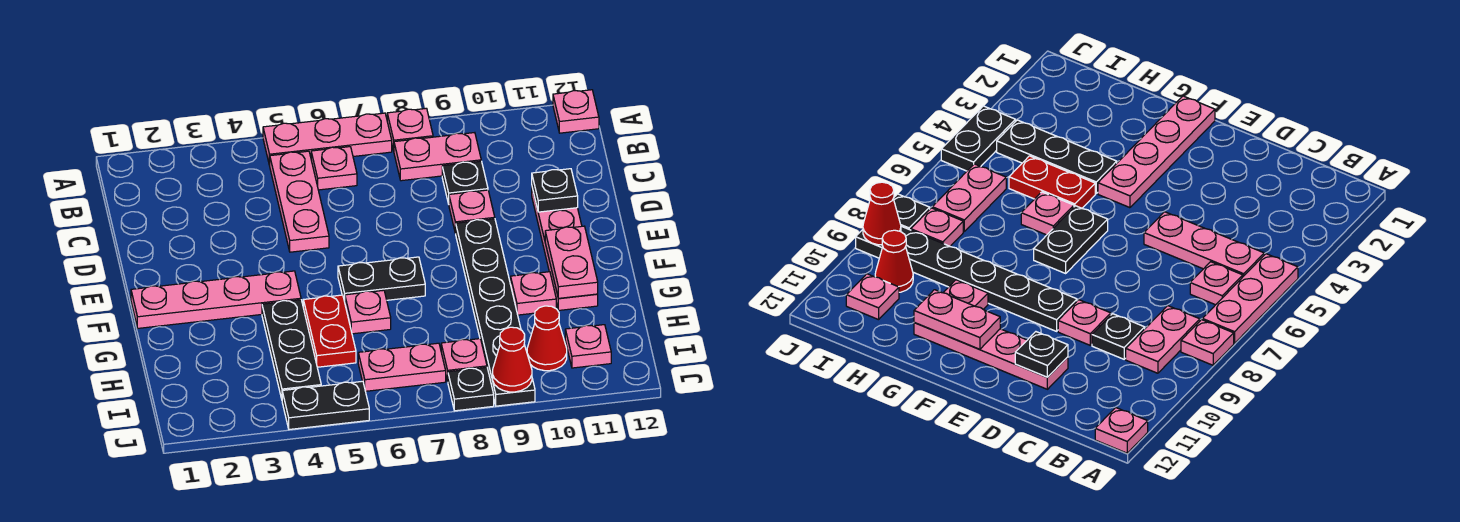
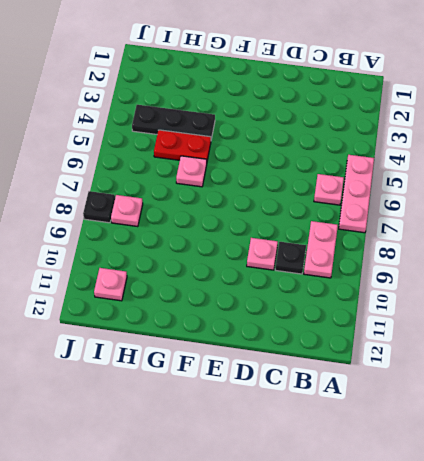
none -> pink 1x1 plate [387,108,433,151]
none -> pink 1x1 plate [553,90,599,133]
none -> pink 1x3 plate [270,151,329,252]

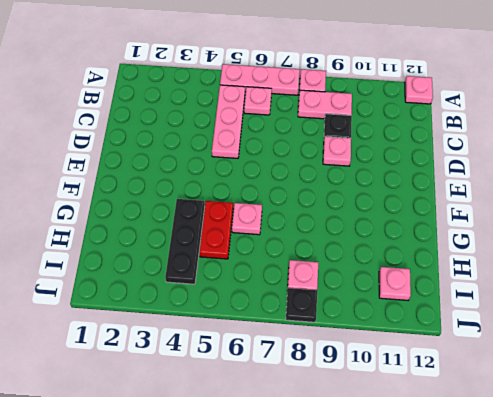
none -> pink 1x4 plate [532,188,598,310]
none -> black 1x6 plate [456,219,535,406]
none -> pink 1x4 plate [131,271,301,328]

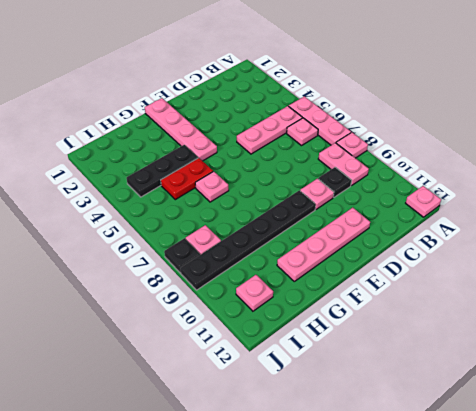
none -> black 1x2 plate [338,257,425,302]
none -> pink 1x1 plate [511,272,556,315]
none -> pink 1x2 plate [358,343,446,391]

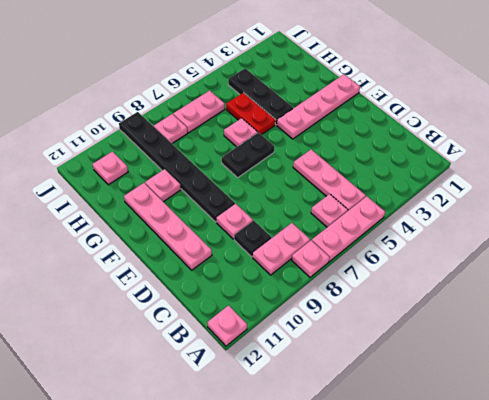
none -> red 1x1 cone [527,306,567,371]
none -> black 1x2 plate [282,381,369,429]
none -> black 1x1 plate [448,367,494,411]

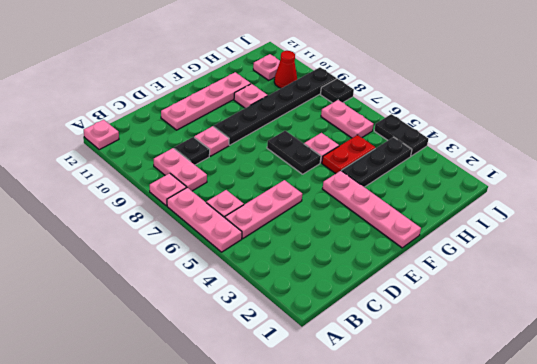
none -> pink 1x1 plate [441,339,487,381]
none -> black 1x1 plate [532,169,578,212]
none -> pink 1x2 plate [545,226,598,298]

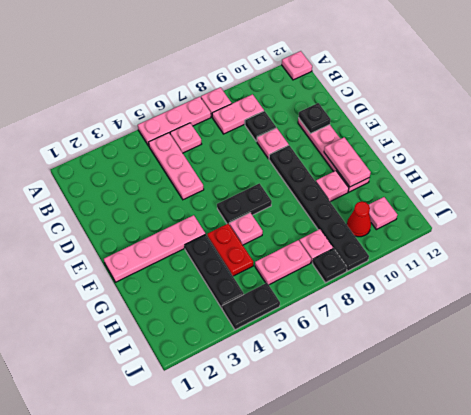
none -> red 1x1 cone [493,327,532,392]

